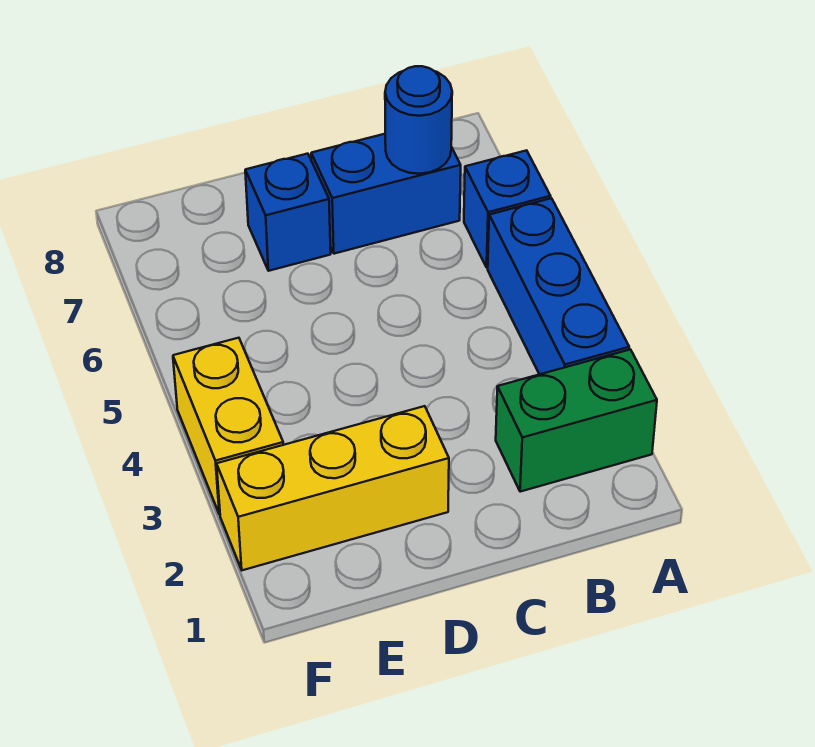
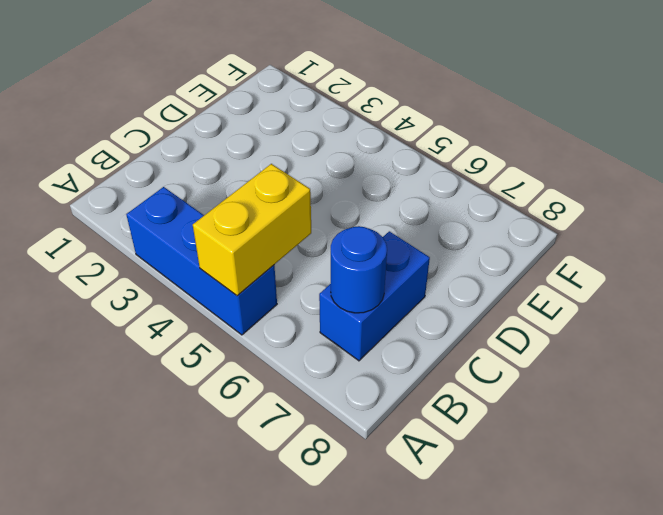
yellow 1x2 brick [193,164,311,296] -> yellow 1x2 brick turned to [173,338,283,515]
none -> green 1x2 brick [496,350,657,492]
none -> blue 1x1 brick [464,150,551,268]

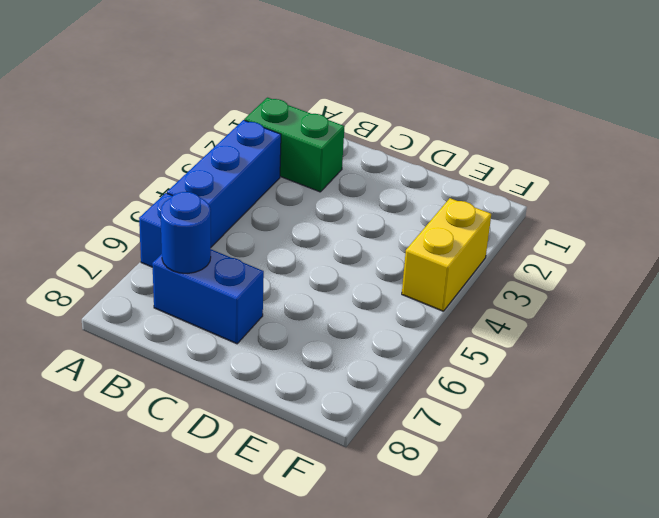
none -> yellow 1x3 brick [217,406,449,570]
none -> blue 1x1 brick [245,154,331,271]

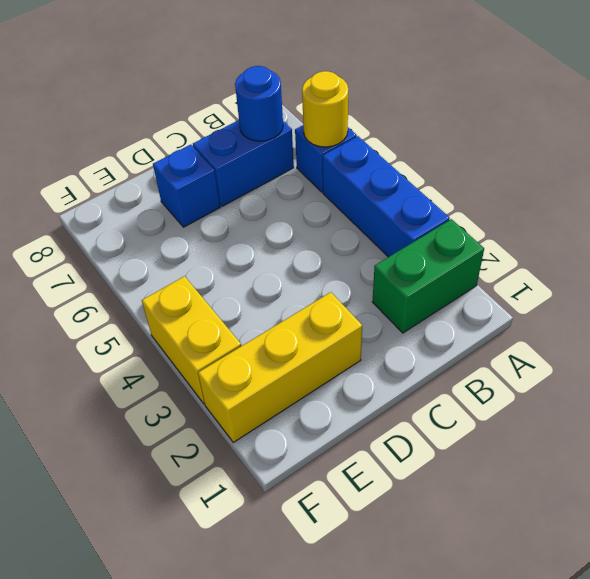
yellow 1x1 round brick [302,71,348,147] -> none

